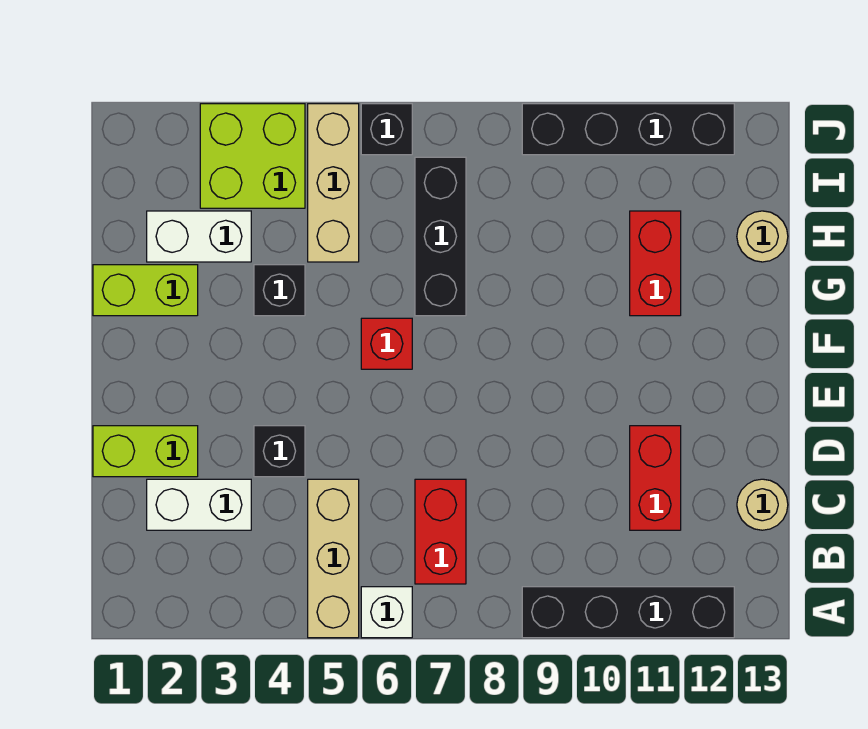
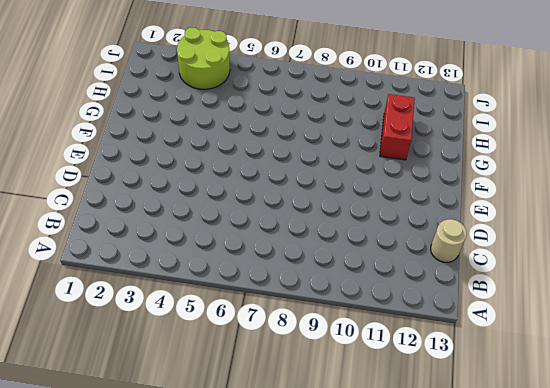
lime 2x2 round brick [177,28,230,89] -> lime 2x2 brick [200,104,305,208]
none -> tan 1x3 brick [308,479,359,638]
none -> white 1x1 brick [361,587,412,638]
none -> black 1x4 brick [522,587,734,638]

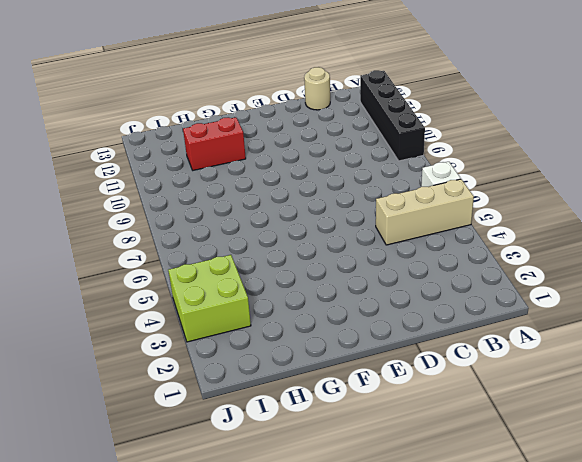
none -> red 1x2 brick [415,479,466,584]
none -> white 1x2 brick [147,479,251,530]
none -> red 1x2 brick [630,426,681,530]

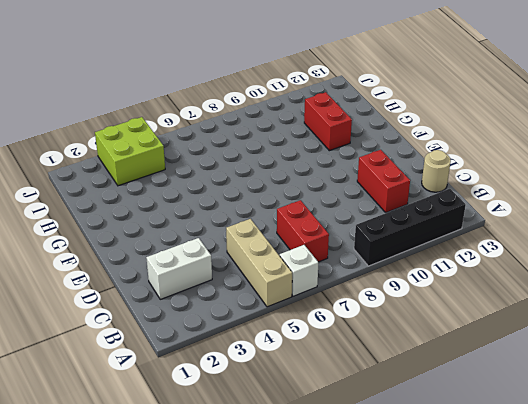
none -> lime 1x2 brick [93,426,198,477]
none -> black 1x1 brick [254,426,305,477]
none -> red 1x1 brick [361,318,412,369]

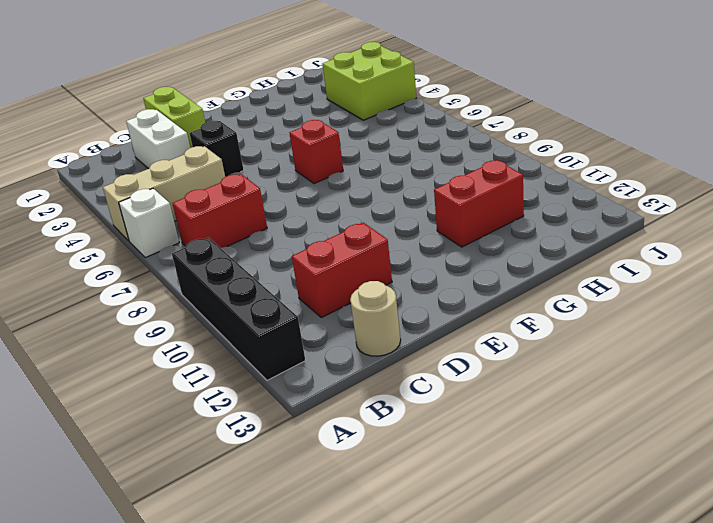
none -> lime 1x2 brick [93,265,198,316]
none -> black 1x1 brick [254,265,305,316]
none -> black 1x3 brick [415,157,466,316]

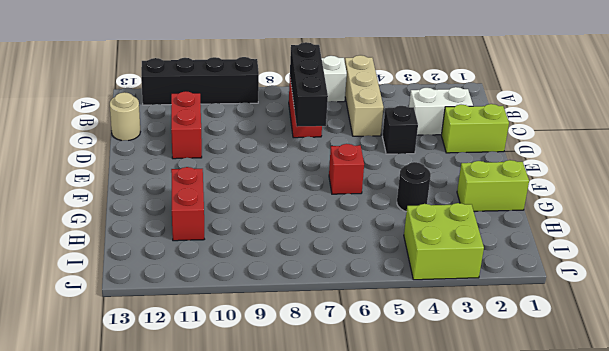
black 1x3 brick [290,42,328,127] -> black 1x3 brick moved to [415,157,466,316]
black 1x1 round brick [397,162,431,212] -> black 1x1 brick [254,265,305,316]
none -> white 1x2 brick [147,211,251,262]
none -> tan 1x3 brick [308,104,359,262]
none -> tan 1x1 round brick [737,211,788,262]

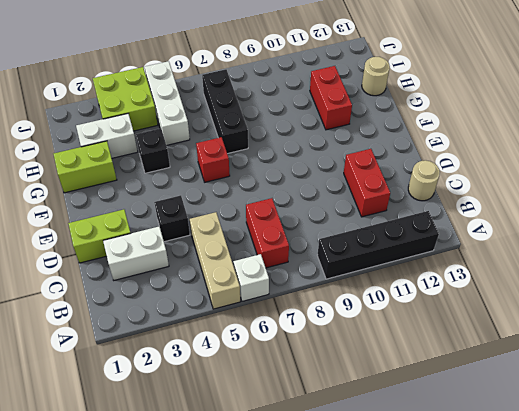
white 1x3 brick [145,61,190,145] -> tan 1x3 brick [308,104,359,262]
none -> black 1x1 brick [361,104,412,155]
none -> black 1x4 brick [522,104,734,155]

